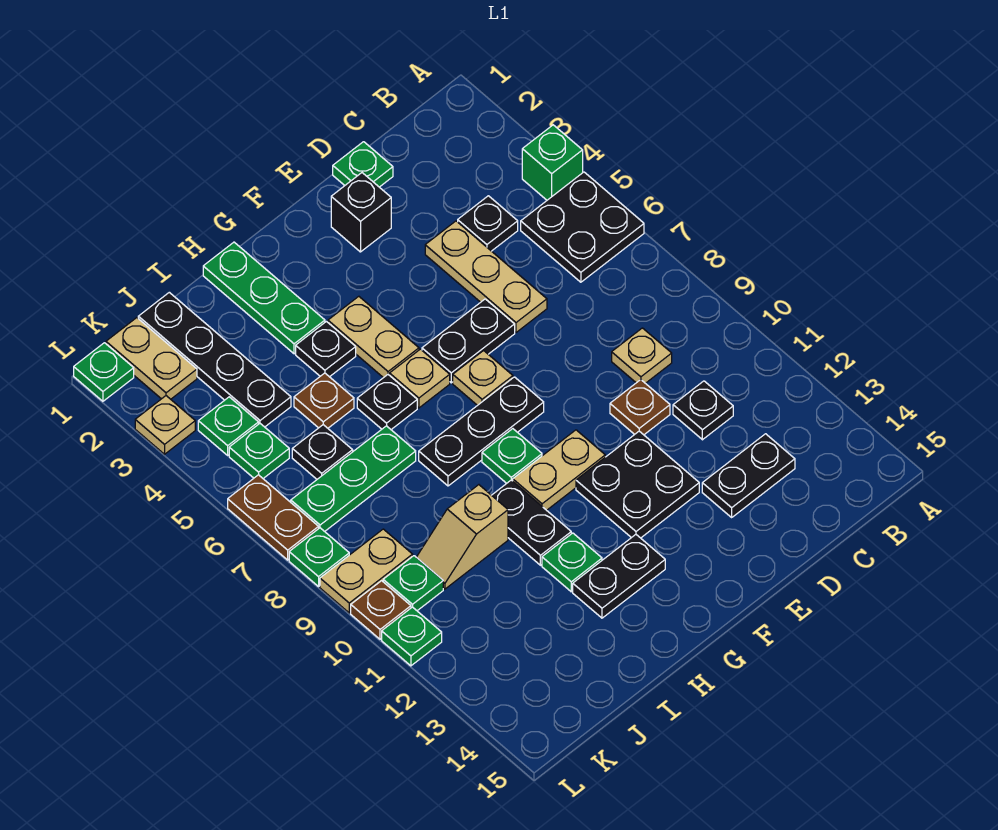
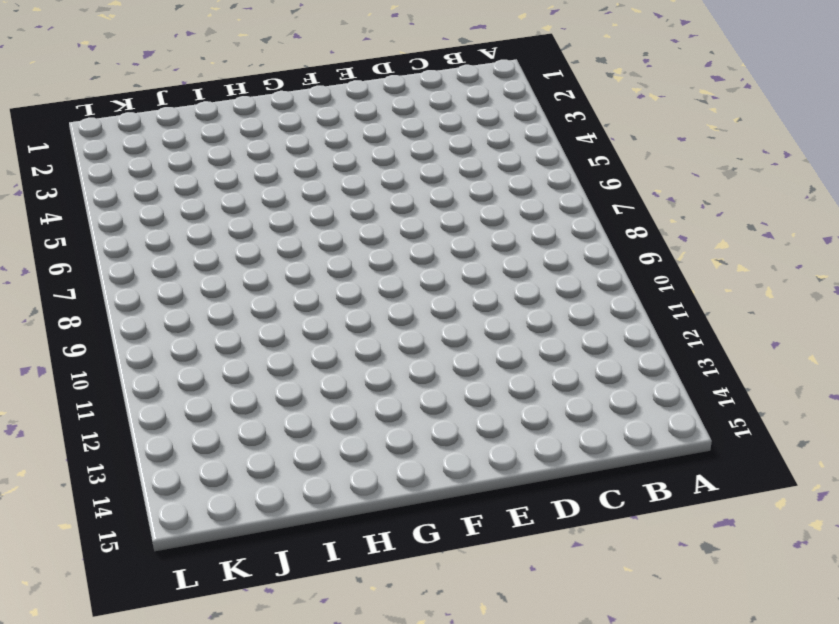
none -> green 1x1 brick [522,125,583,200]
none -> black 2x2 plate [521,172,644,282]
none -> black 1x1 plate [458,196,518,251]
none -> tan 1x1 plate [612,328,672,383]

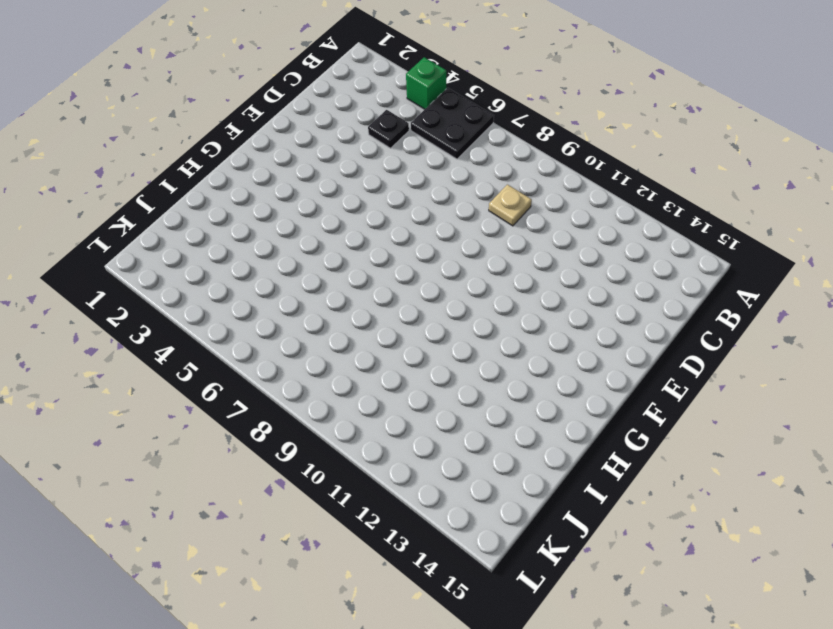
none -> black 1x1 plate [673,381,733,440]
none -> black 1x2 plate [702,434,795,517]
none -> green 1x1 plate [333,142,393,187]
none -> tan 1x3 plate [425,221,547,332]

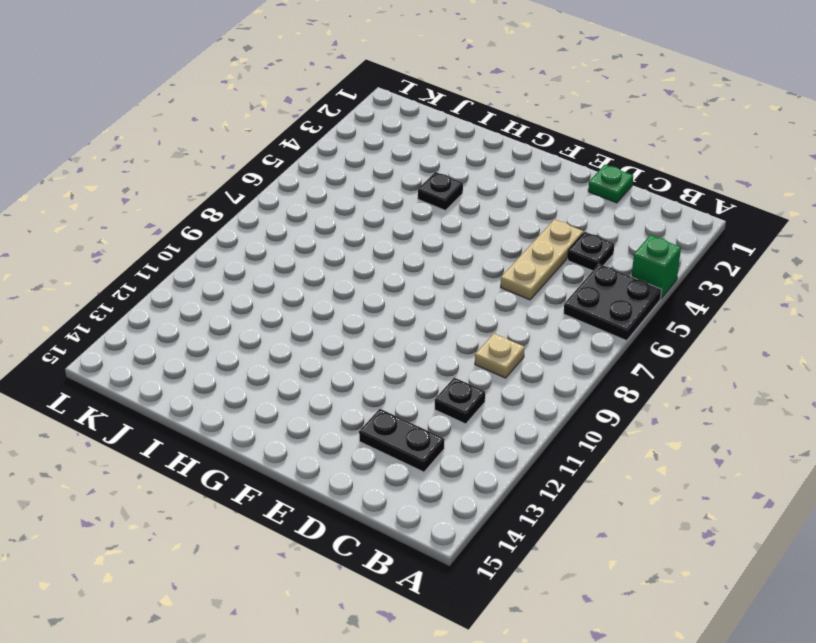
none -> brown 1x1 plate [610,380,670,435]
none -> black 1x1 brick [331,173,391,252]
none -> black 1x2 plate [422,299,515,383]
none -> black 2x2 plate [576,431,699,538]

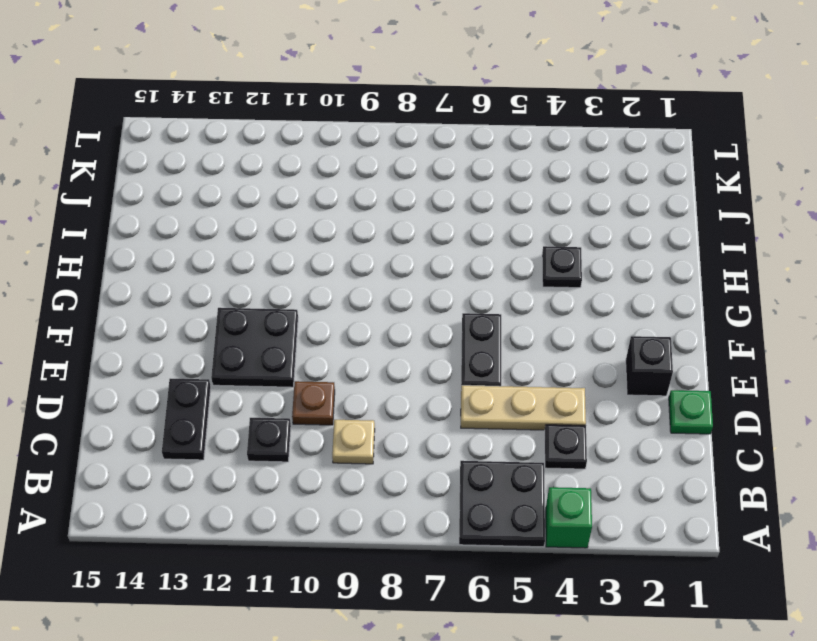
none -> tan 1x1 plate [453,351,513,405]
none -> black 1x3 plate [419,377,544,486]
none -> tan 1x2 plate [513,430,605,510]
none -> tan 1x2 plate [328,296,419,378]

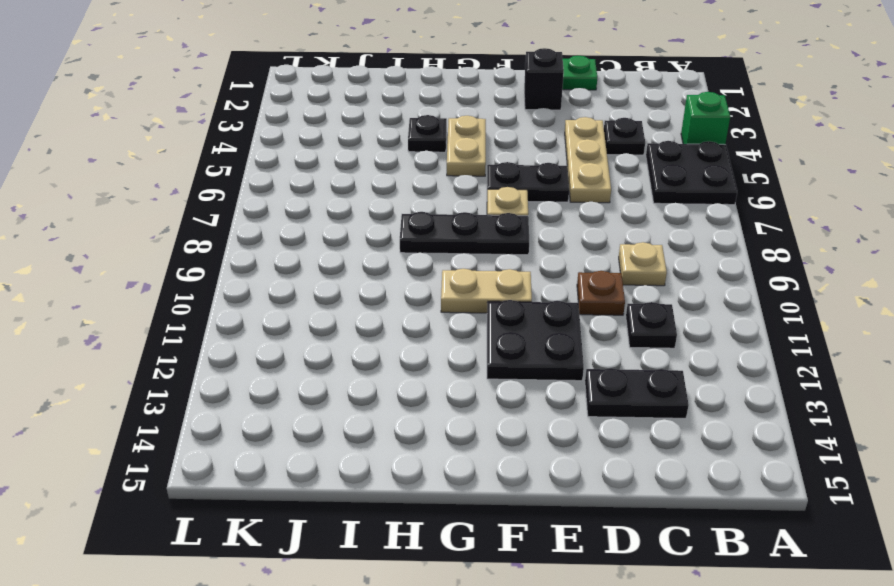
none -> tan 1x1 plate [390,349,450,408]
none -> green 1x1 plate [482,429,542,483]
none -> black 1x2 plate [573,535,665,618]
none -> green 1x3 plate [203,242,325,354]

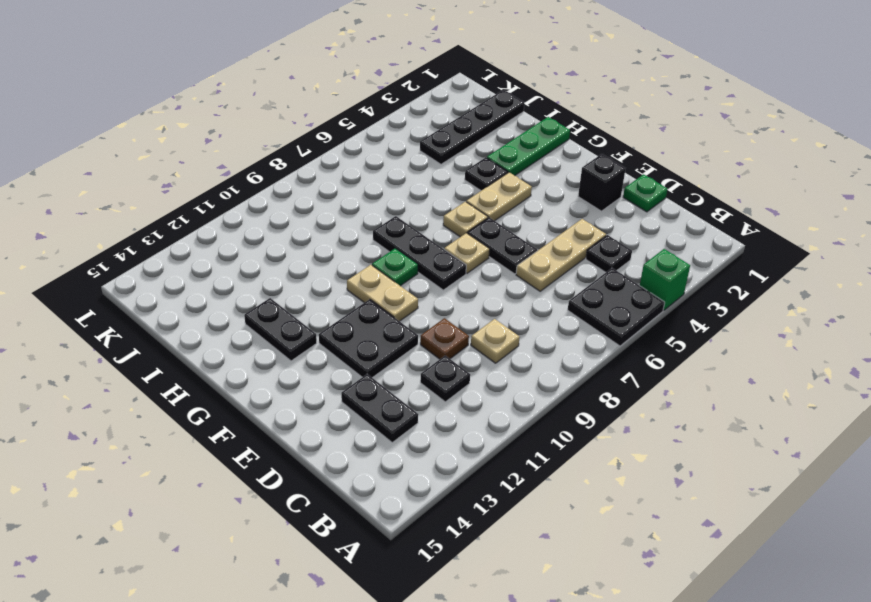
none -> black 1x1 plate [357,375,417,429]
none -> black 1x2 plate [492,480,571,565]
none -> green 1x1 plate [542,533,602,592]
none -> brown 1x1 plate [294,373,354,428]

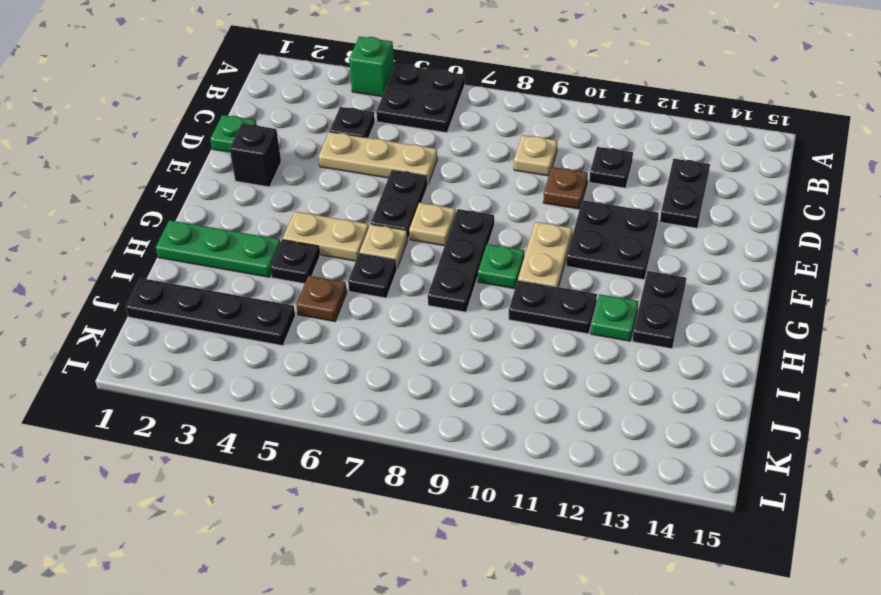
none -> green 1x3 plate [291,426,416,531]
none -> tan 1x2 slope [416,485,508,589]
none -> black 1x1 plate [292,425,353,479]
none -> tan 1x2 plate [106,318,197,399]

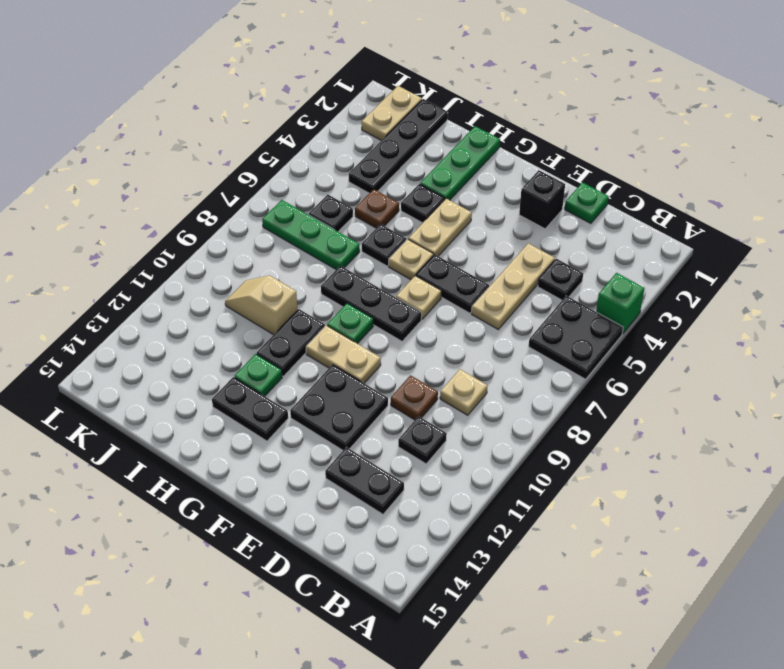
none -> green 1x1 plate [198,397,259,455]
none -> green 1x1 plate [229,424,289,478]
none -> tan 1x2 plate [320,529,413,613]
none -> green 1x1 plate [383,556,443,611]

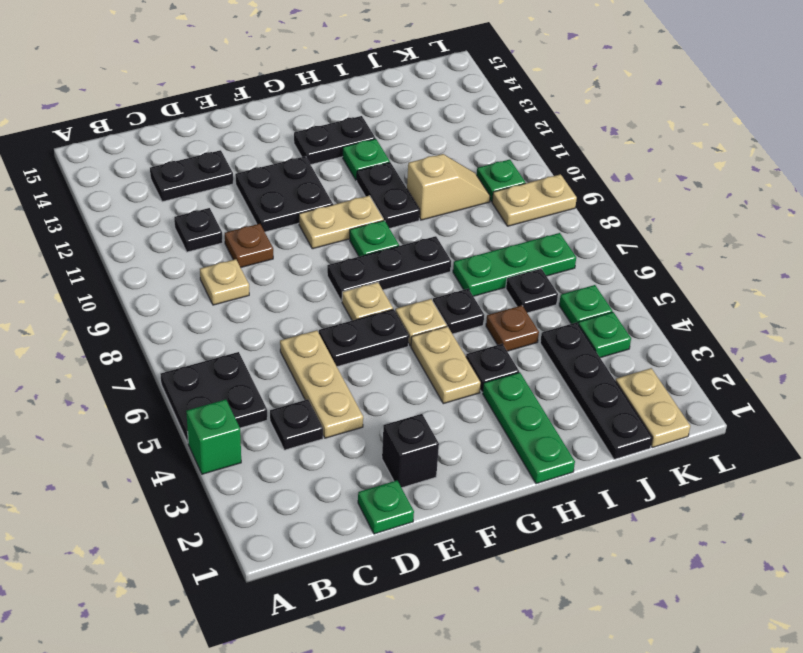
none -> green 1x1 plate [74,343,134,401]
none -> tan 1x1 plate [135,396,195,454]
none -> brown 1x2 plate [228,475,319,560]
none -> green 1x1 plate [289,528,349,586]

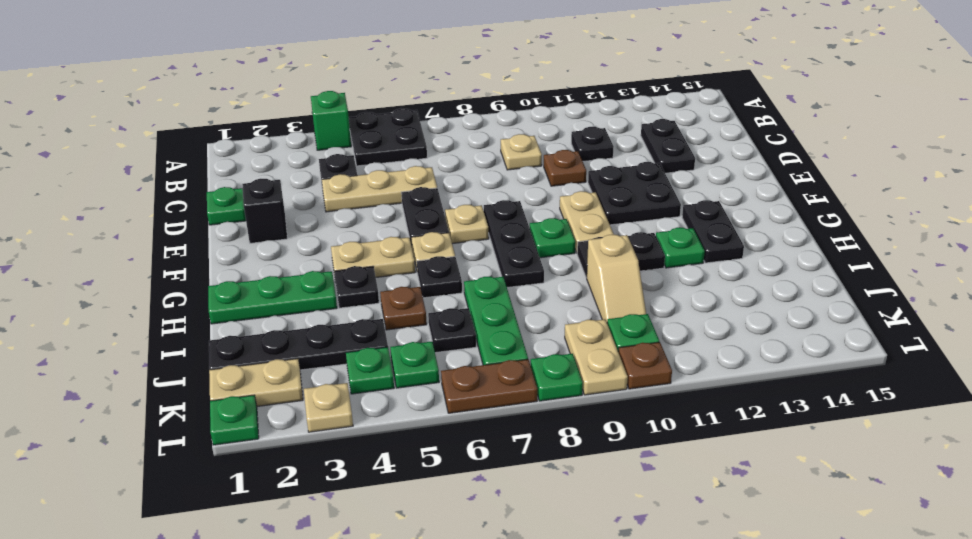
none -> green 1x1 plate [382,607,442,666]

